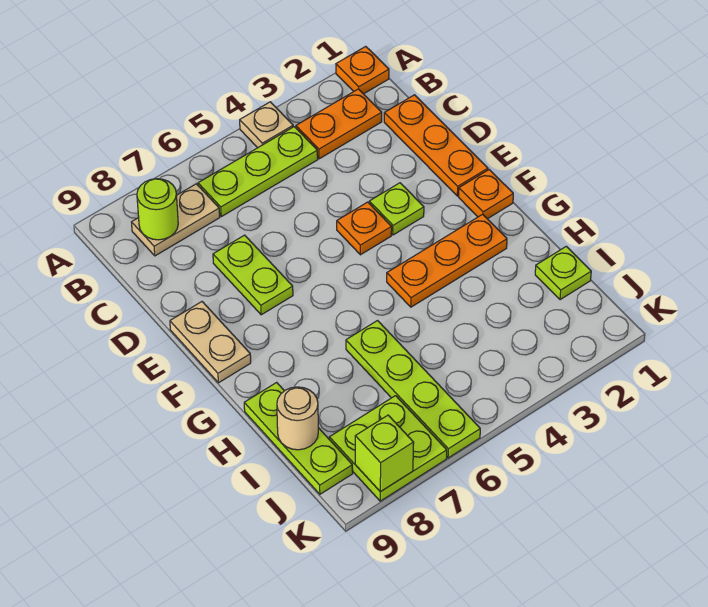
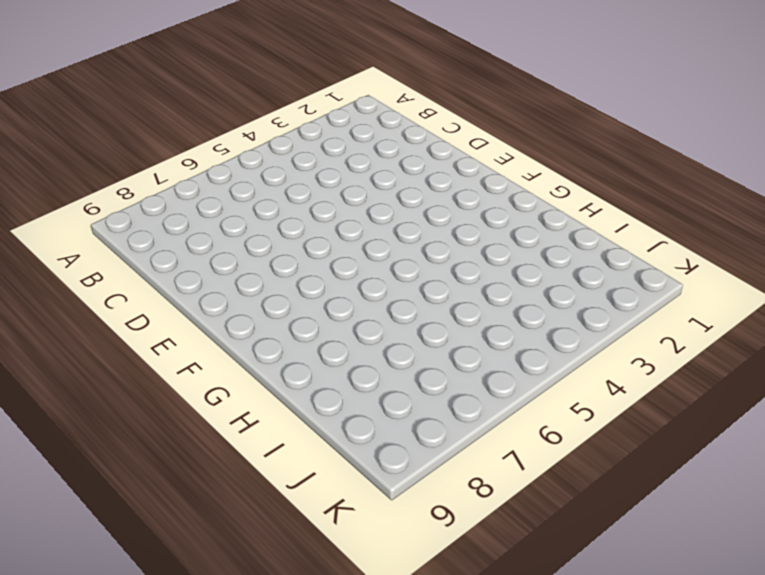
none -> orange 1x1 plate [336,46,389,94]
none -> tan 1x1 plate [240,102,293,148]
none -> orange 1x2 plate [296,89,382,159]

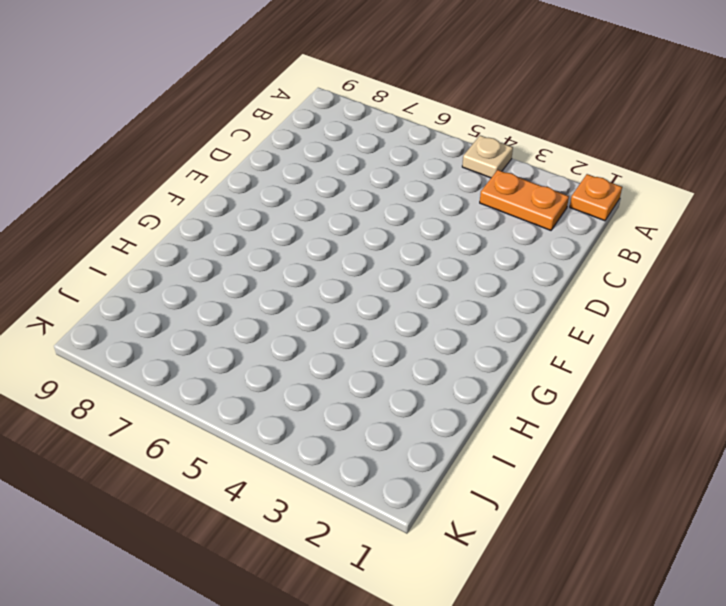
none -> lime 1x3 plate [198,127,318,217]
none -> tan 1x2 plate [132,184,220,256]
none -> orange 1x3 plate [384,95,488,196]

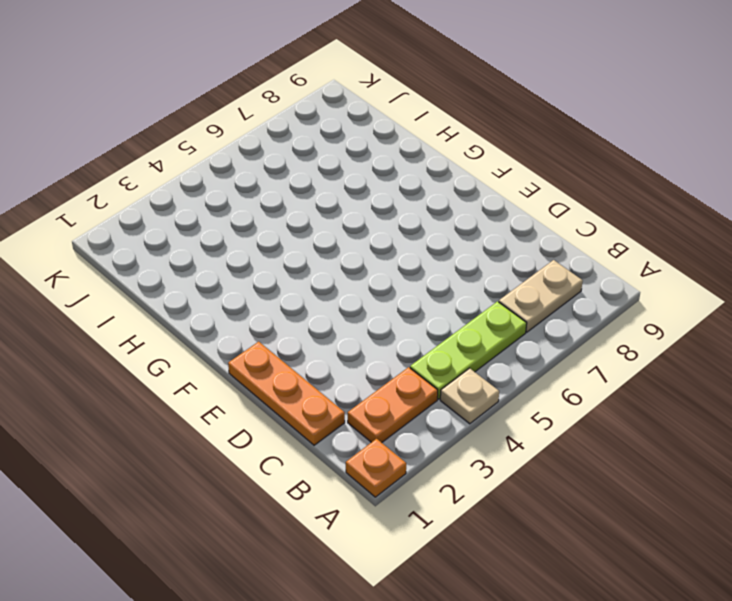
none -> lime 1x2 plate [213,235,293,315]
none -> lime 1x1 plate [369,183,424,235]
none -> orange 1x1 plate [337,202,392,255]

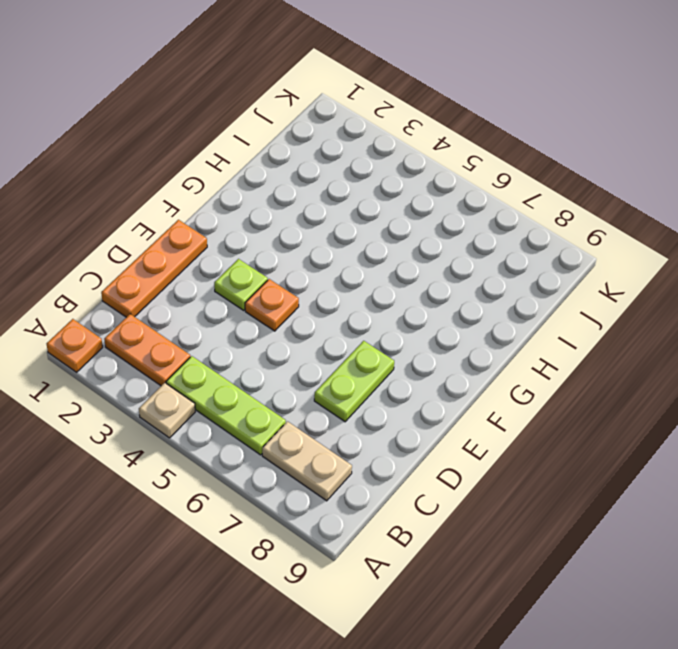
none -> tan 1x2 plate [170,302,251,383]
none -> orange 1x1 plate [459,170,513,219]
none -> orange 1x3 plate [387,214,507,307]

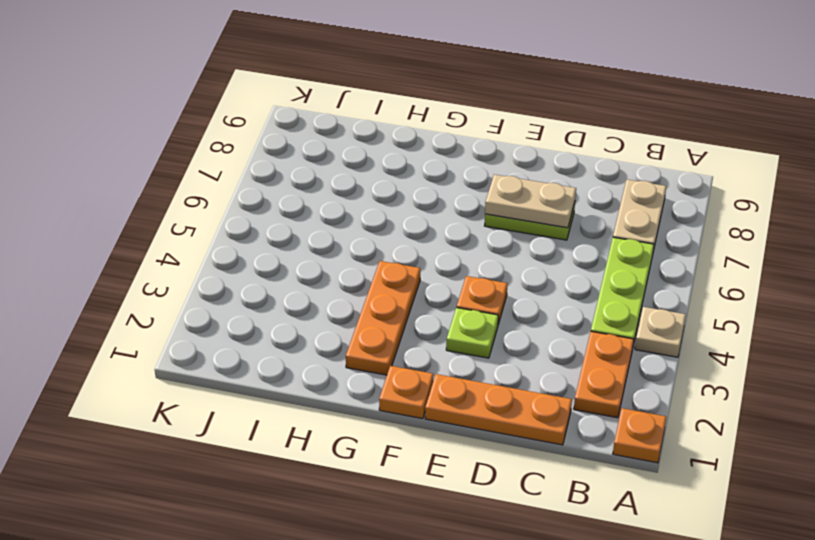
tan 1x2 plate [485,175,576,228] -> tan 1x2 plate moved to [170,302,251,383]
none -> lime 1x4 plate [346,321,480,458]
none -> lime 1x3 plate [244,382,353,494]
none -> lime 1x1 plate [535,246,591,300]

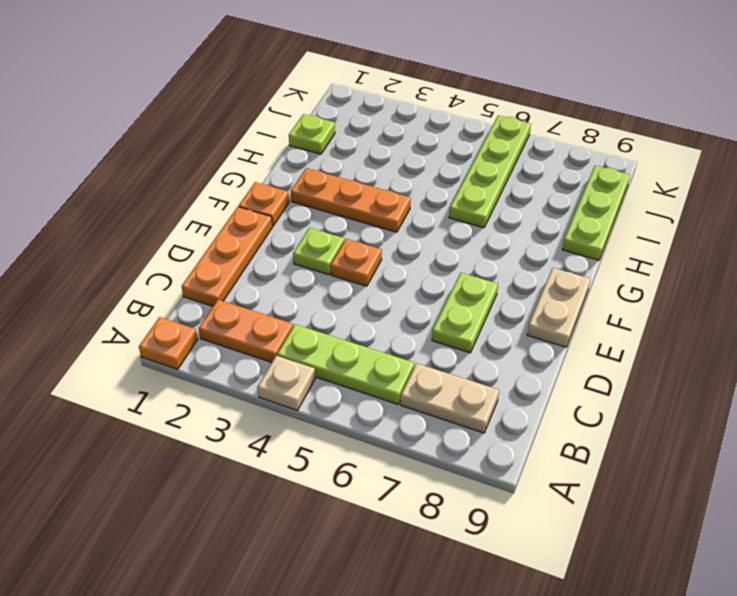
none -> lime 2x2 plate [329,396,447,501]
none -> lime 1x1 round brick [137,179,178,240]
none -> tan 1x1 round brick [277,387,318,450]

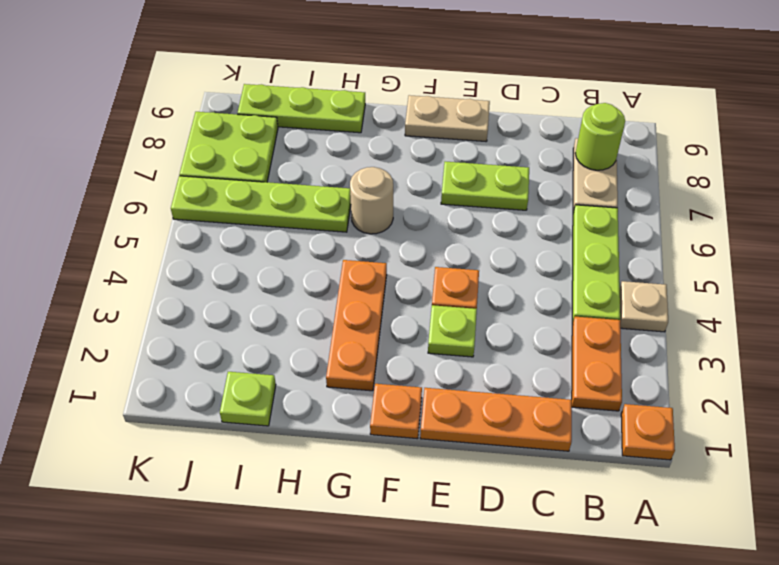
tan 1x1 round brick [350,167,393,234] -> tan 1x1 round brick moved to [277,387,318,450]
none -> lime 1x1 brick [355,415,414,492]

